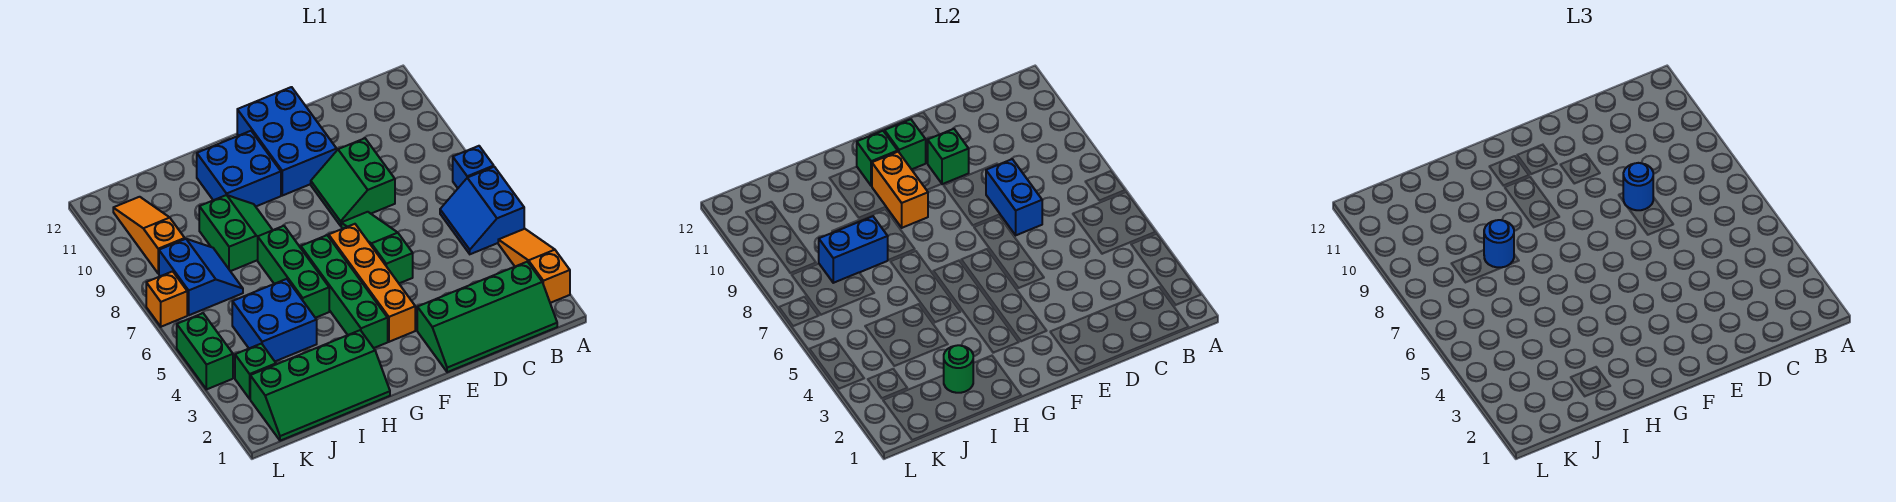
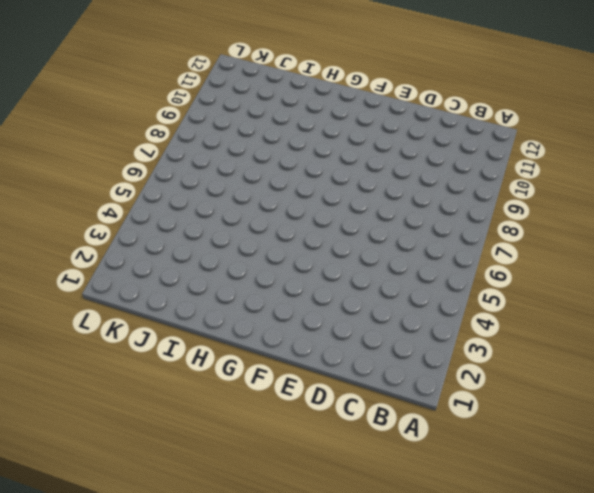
none -> orange 1x3 slope [498,229,570,303]
none -> blue 2x2 slope [440,167,524,254]
none -> blue 1x1 brick [453,146,494,188]

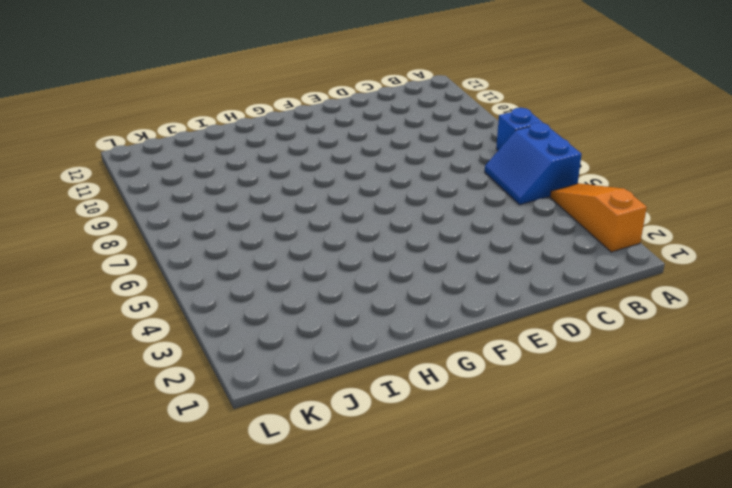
none -> green 2x4 slope [417,262,557,372]
none -> green 2x2 slope [311,138,395,226]
none -> green 1x3 slope [341,212,413,283]

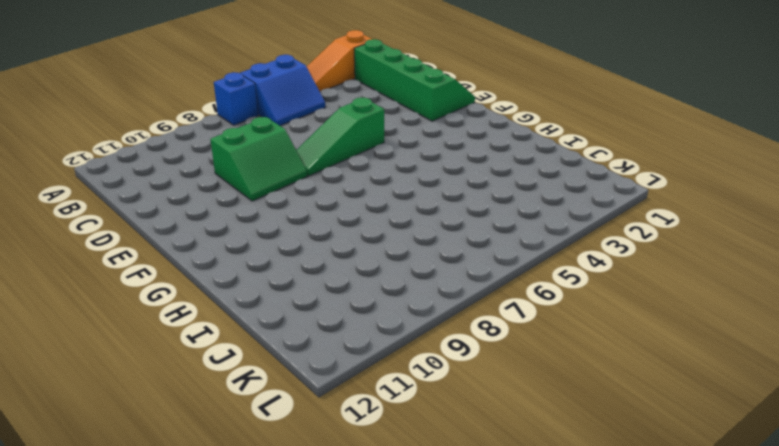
none -> blue 2x3 brick [237,87,337,196]
none -> orange 1x4 brick [329,224,415,342]
none -> green 1x4 brick [301,235,388,348]

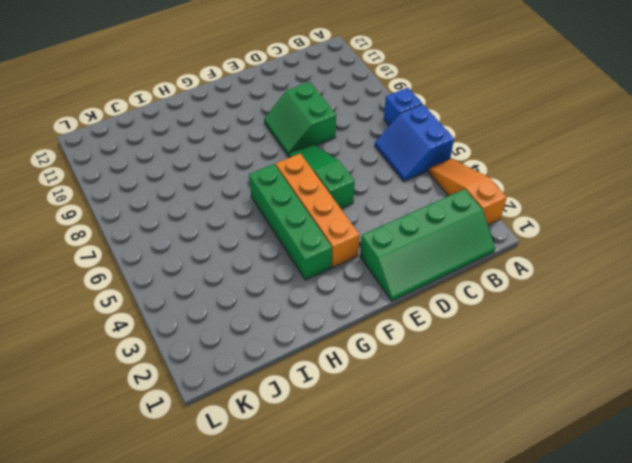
none -> blue 2x3 brick [237,87,337,196]
none -> blue 2x2 brick [197,131,281,206]
none -> green 2x4 slope [250,330,390,441]

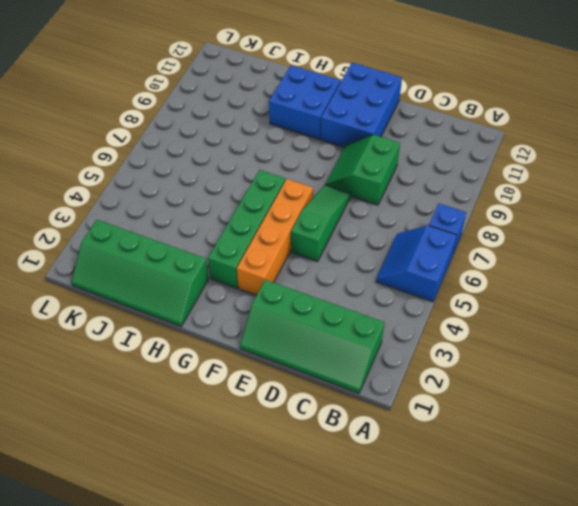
none -> orange 1x3 slope [498,229,570,303]
none -> green 1x3 brick [258,226,329,318]
none -> green 2x2 slope [199,195,272,271]

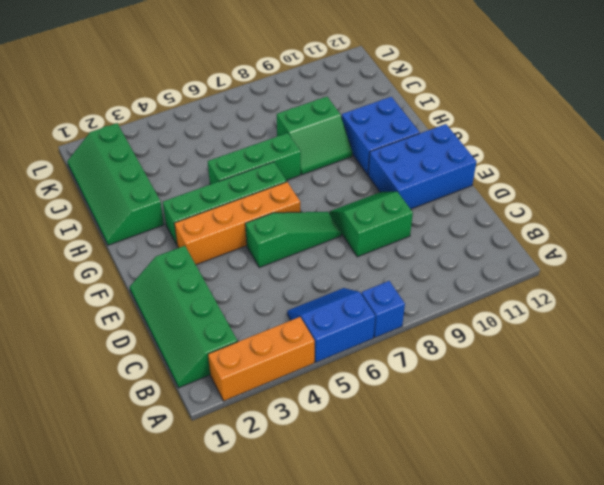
orange 1x3 brick [208,317,315,401] -> orange 1x3 slope [498,229,570,303]
none -> blue 2x2 brick [232,279,317,361]
none -> blue 2x2 slope [159,239,243,315]
none -> green 1x1 brick [235,344,276,399]

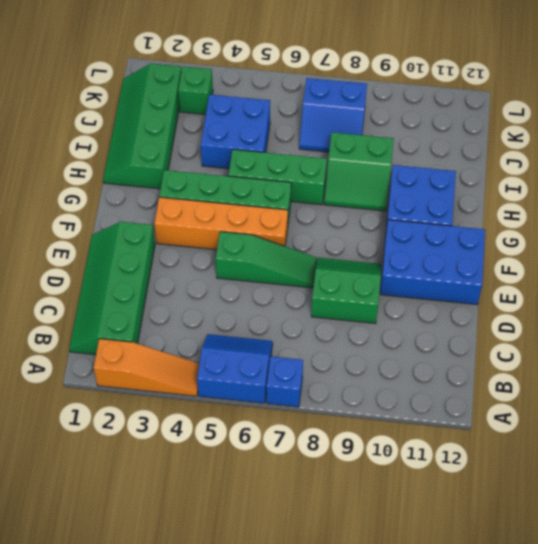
none -> orange 1x3 slope [113,197,185,273]
none -> green 1x2 brick [177,313,233,389]
none -> orange 1x1 brick [146,271,187,327]

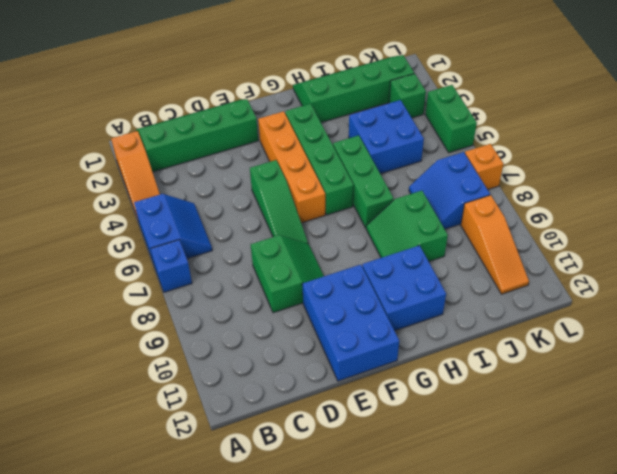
none -> blue 1x2 brick [986,159,1042,235]
none -> green 1x1 brick [928,129,969,184]
none -> green 1x1 brick [885,119,926,169]

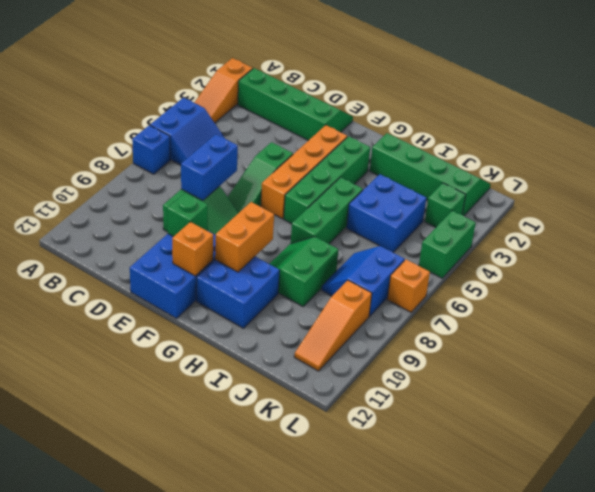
orange 1x1 brick [172,222,213,276] -> green 1x1 brick [885,119,926,169]
none -> green 1x1 brick [857,131,898,186]
none -> green 1x1 round brick [944,345,973,393]
none -> blue 1x2 brick [819,216,888,283]

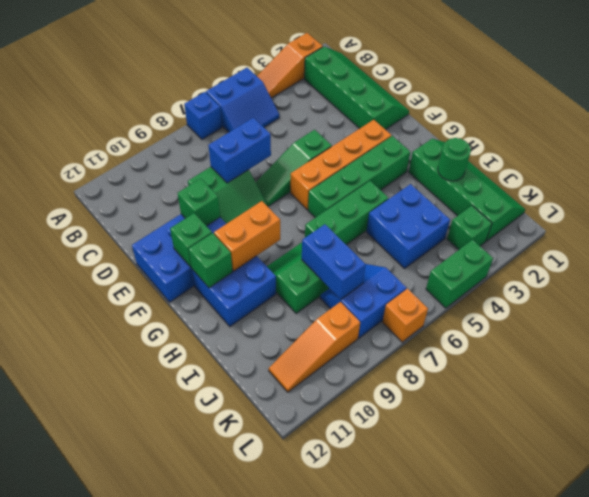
none -> blue 1x1 round brick [1623,163,1653,210]
none -> blue 1x1 round brick [1484,220,1514,267]

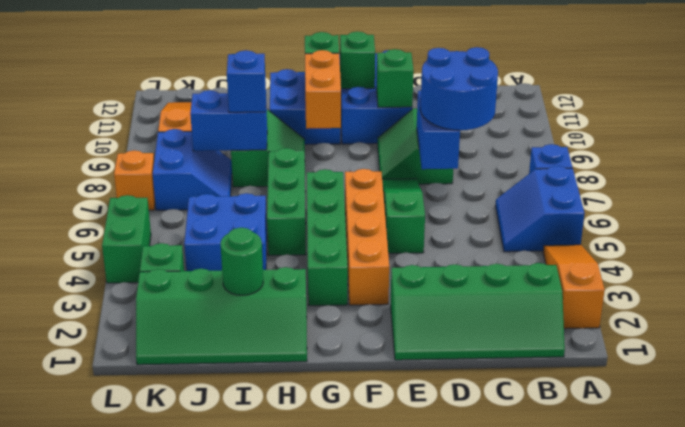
blue 2x2 round brick [420,47,498,130] -> blue 1x1 round brick [1623,163,1653,210]
blue 1x1 brick [227,50,266,112] -> blue 1x1 round brick [1484,220,1514,267]

